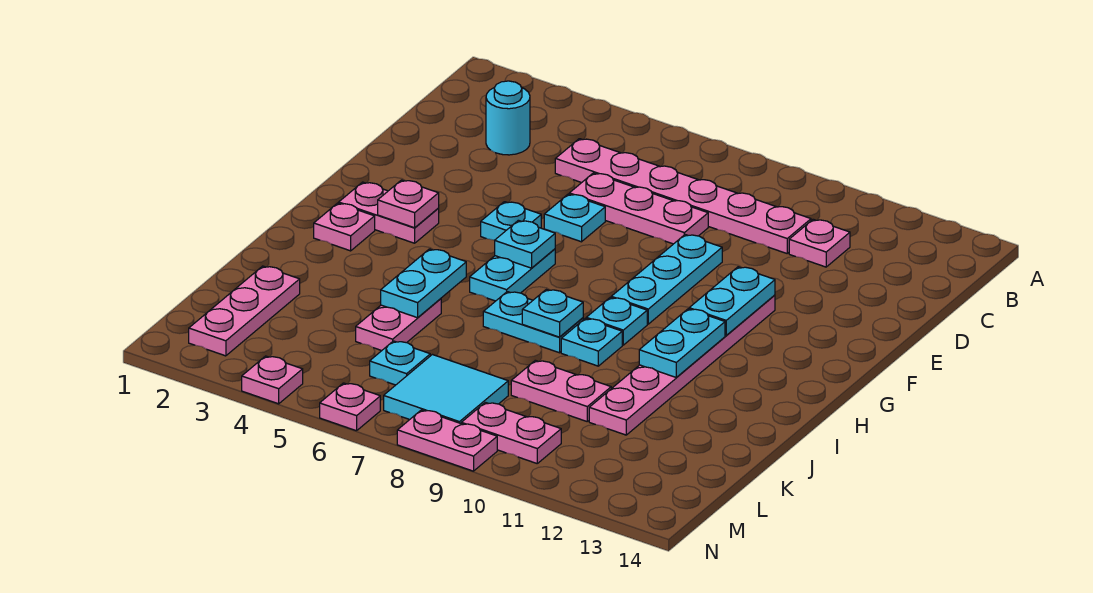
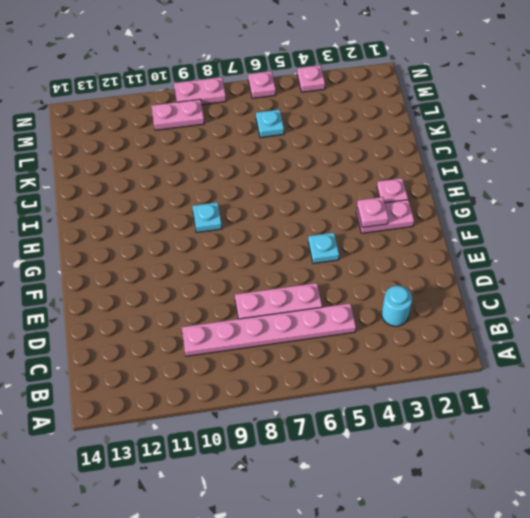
none -> pink 1x1 plate [789,219,850,267]
none -> cyan 1x1 plate [544,194,605,242]
none -> cyan 1x3 plate [611,235,722,324]

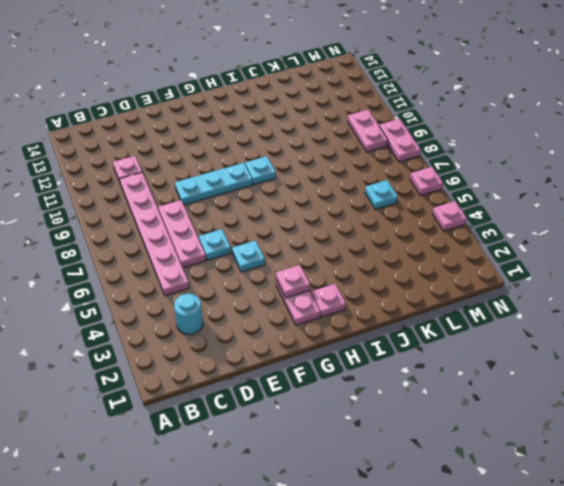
none -> pink 1x6 plate [589,295,775,435]
none -> cyan 1x2 plate [470,249,555,301]
none -> cyan 1x2 plate [483,292,583,353]

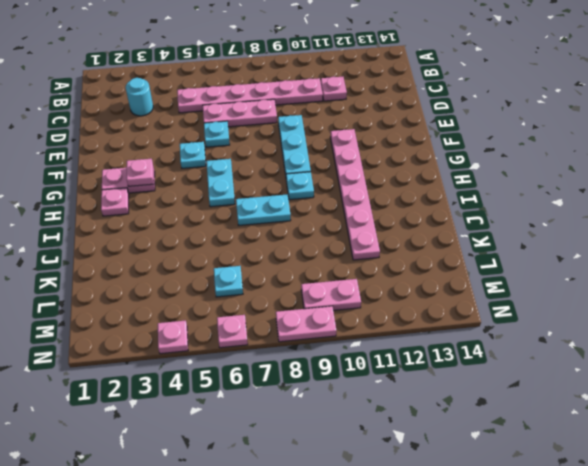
none -> cyan 1x1 plate [561,318,622,366]
none -> pink 1x2 plate [356,299,441,351]
none -> pink 1x3 plate [189,266,300,356]

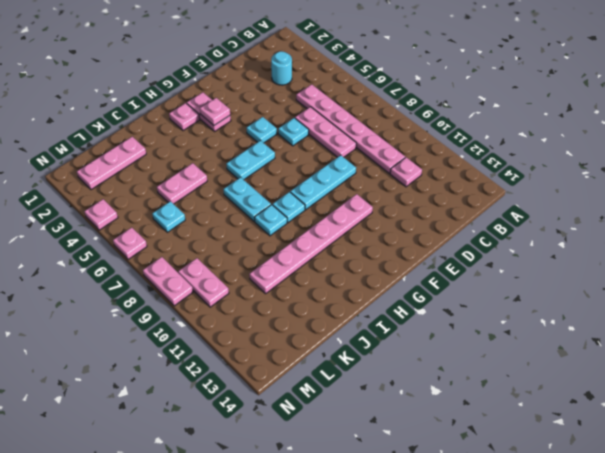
none -> pink 1x2 plate [511,360,611,421]
none -> cyan 2x2 tile [384,355,508,423]
none -> cyan 1x2 plate [689,267,775,336]

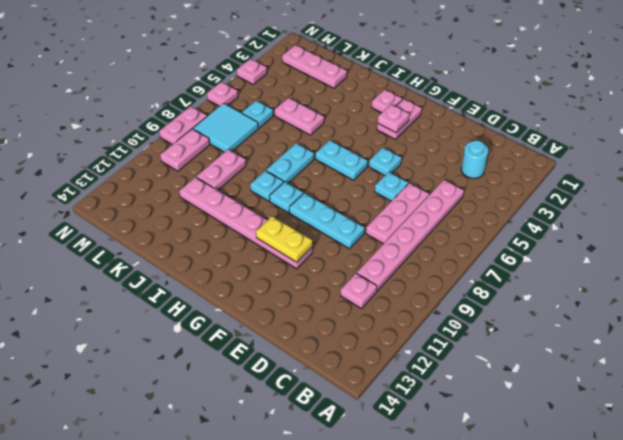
yellow 1x2 plate [256,216,312,262] -> cyan 1x2 plate [689,267,775,336]
none -> cyan 1x1 plate [495,220,555,268]
none -> cyan 1x2 plate [639,309,725,378]
none -> cyan 1x2 plate [381,249,466,318]

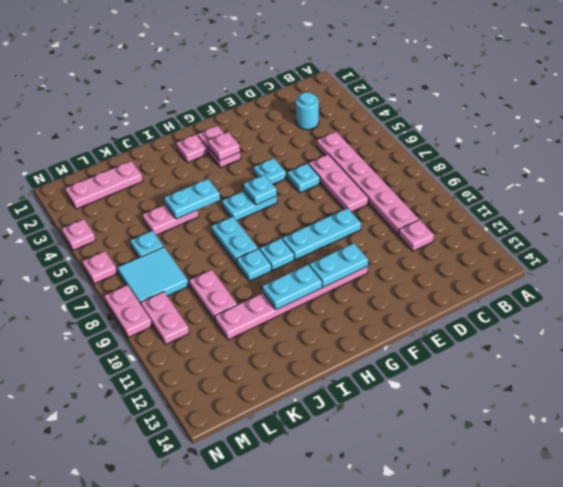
none -> cyan 1x1 plate [522,289,583,337]

